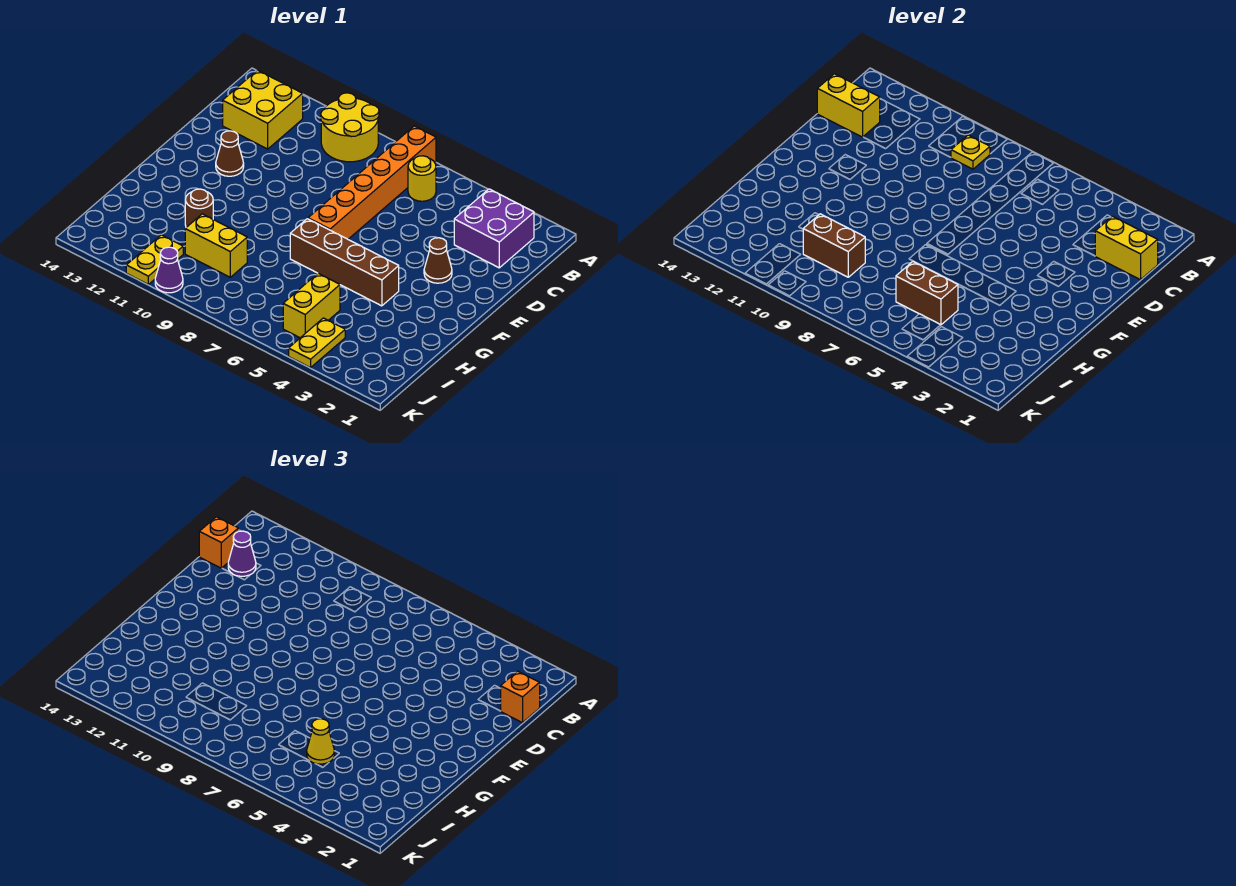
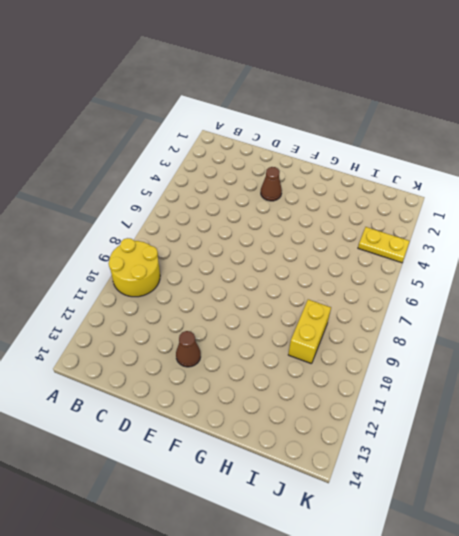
none -> orange 1x6 brick [308,126,436,239]
none -> purple 2x2 brick [454,189,534,268]
none -> yellow 1x1 round brick [408,156,436,201]

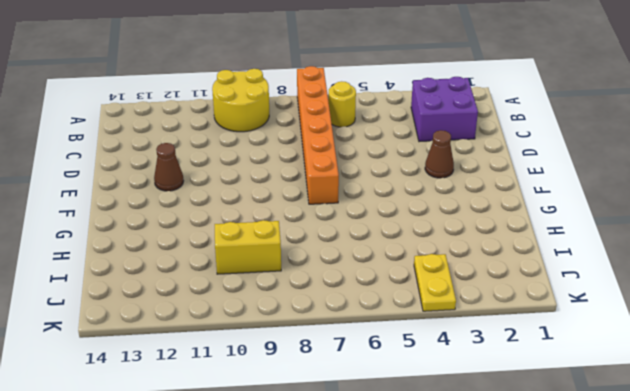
none -> yellow 2x2 brick [223,70,303,149]
none -> brown 1x4 brick [290,219,399,306]
none -> brown 1x1 round brick [185,189,213,227]

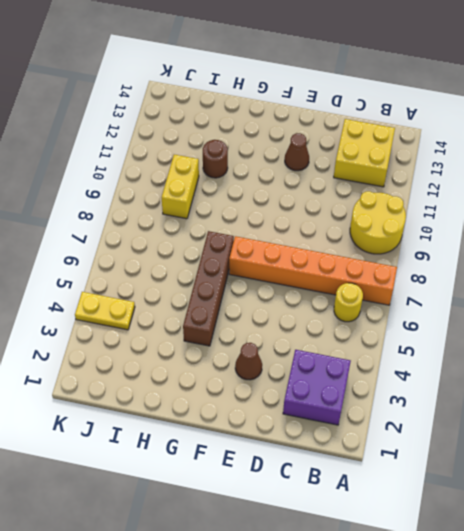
none -> yellow 1x2 brick [283,273,340,338]
none -> yellow 1x2 plate [126,235,183,284]
none -> purple 1x1 cone [155,247,183,293]

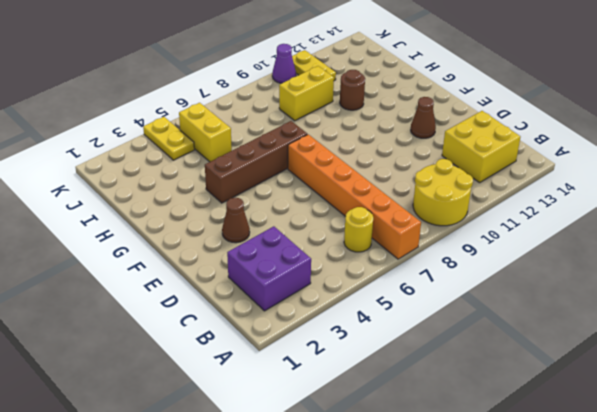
none -> yellow 1x1 plate [951,135,990,169]
none -> yellow 1x2 brick [1095,216,1158,280]
none -> yellow 1x2 brick [817,74,880,137]

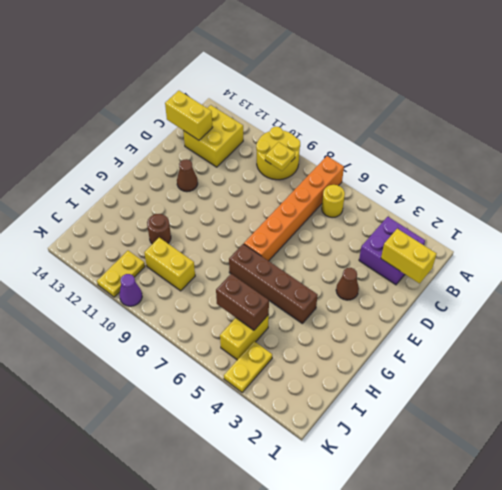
none -> brown 1x2 brick [803,214,865,277]
none -> orange 1x1 brick [500,671,540,723]
none -> purple 1x1 cone [228,531,256,576]

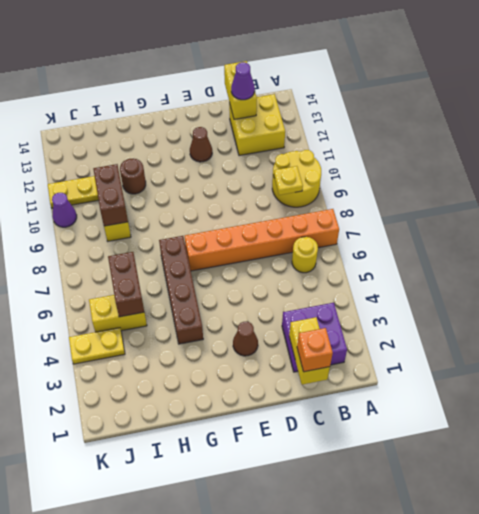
none -> orange 1x1 brick [199,517,238,568]
none -> yellow 1x1 cone [307,719,334,764]

